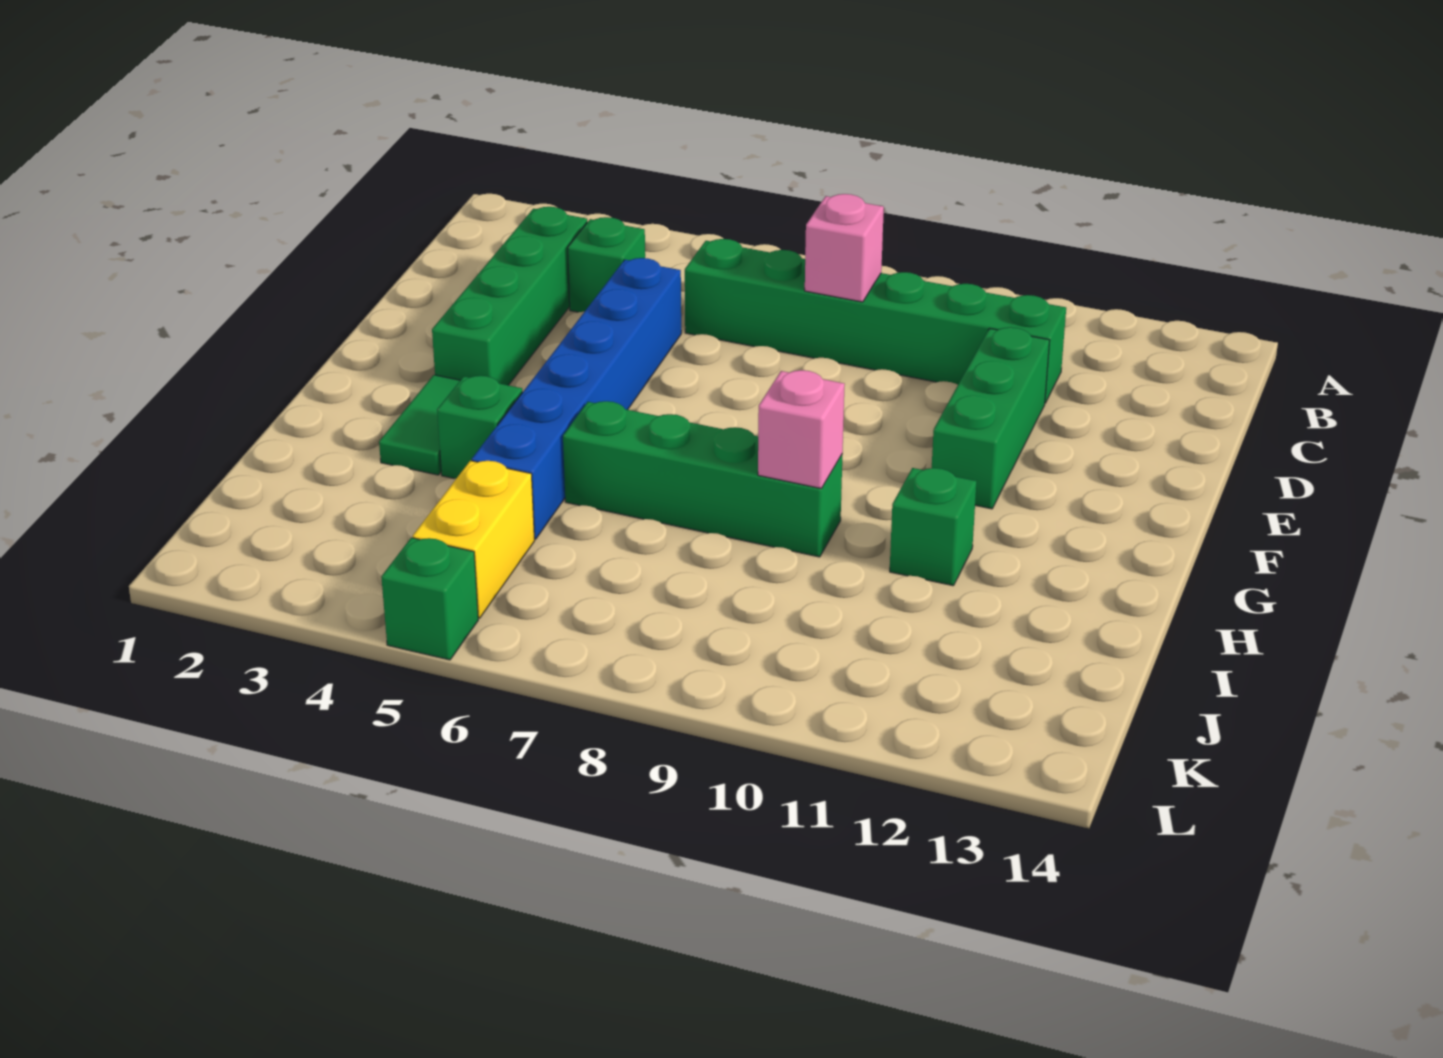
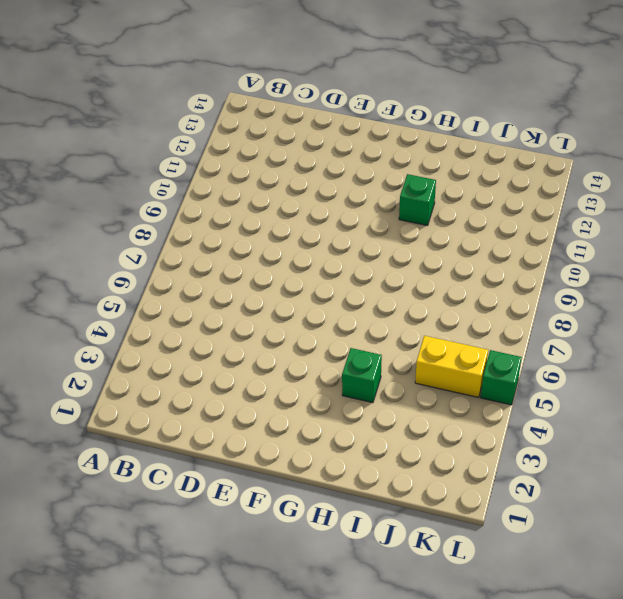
none -> green 1x4 brick [432,207,587,385]
none -> green 1x1 brick [568,217,645,312]
none -> green 1x6 brick [685,239,1066,403]

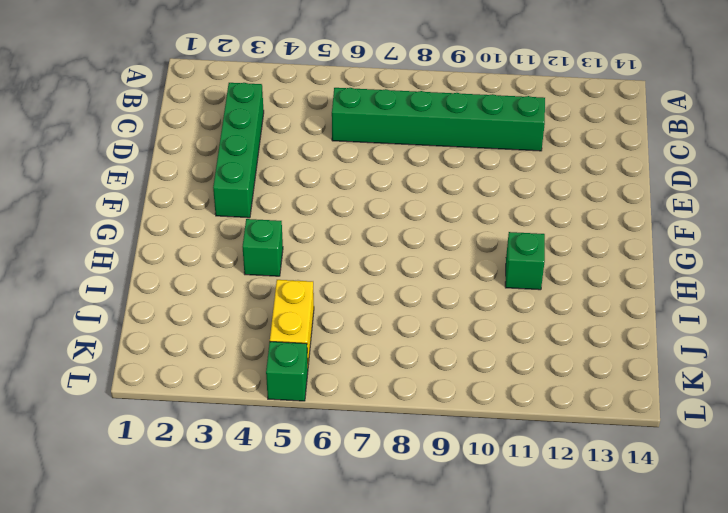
none -> green 1x1 brick [568,217,645,312]
none -> blue 1x6 brick [472,258,681,539]
none -> green 1x3 brick [932,327,1050,509]

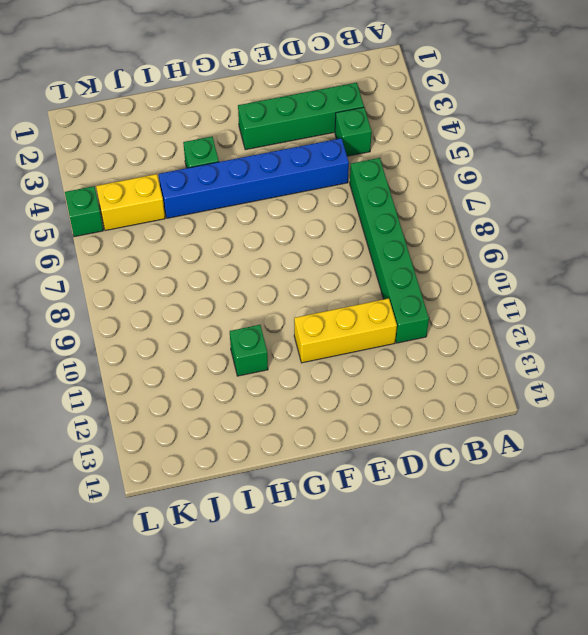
yellow 1x3 brick [294,298,397,363] -> green 1x3 brick [932,327,1050,509]
none -> green 1x2 tile [379,375,460,475]
none -> green 1x4 brick [563,401,842,557]
none -> pink 1x1 brick [805,194,884,302]

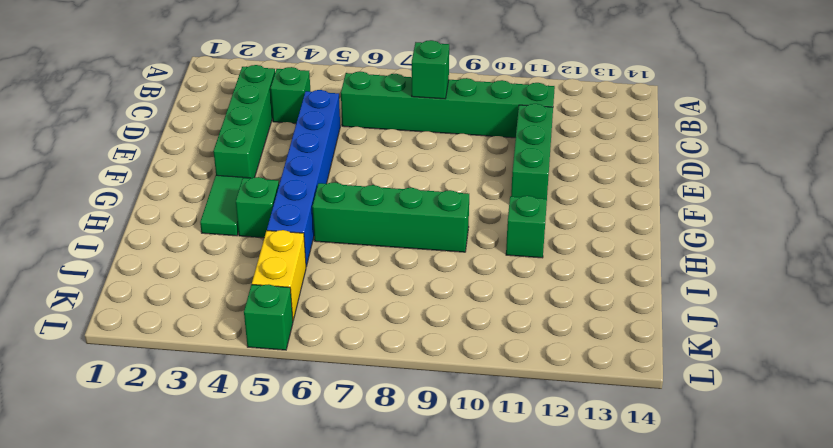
green 1x1 brick [412,40,449,99] -> pink 1x1 brick [805,194,884,302]
none -> pink 1x1 brick [758,370,845,488]

